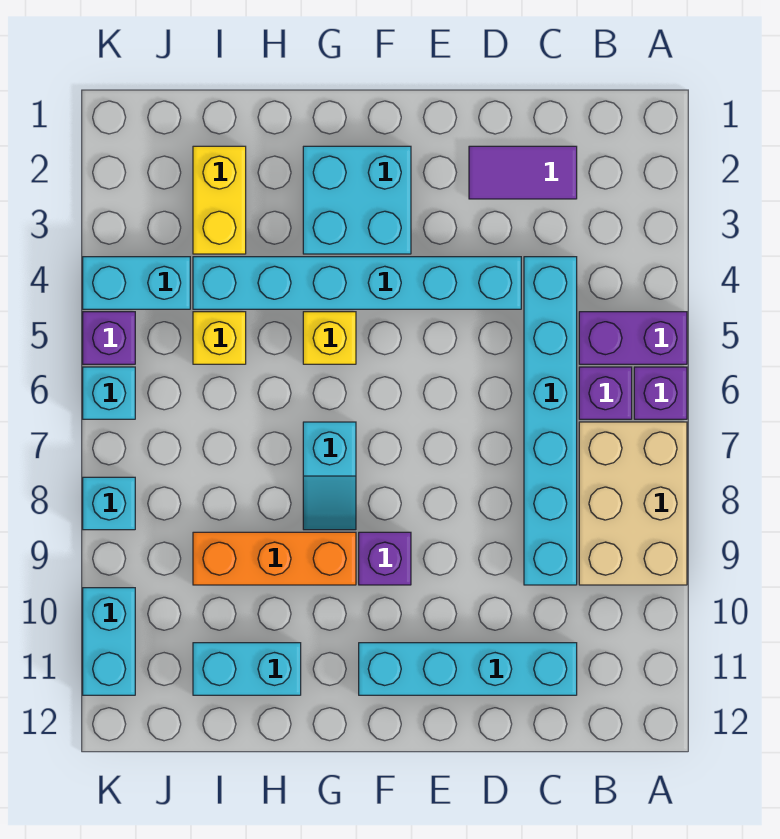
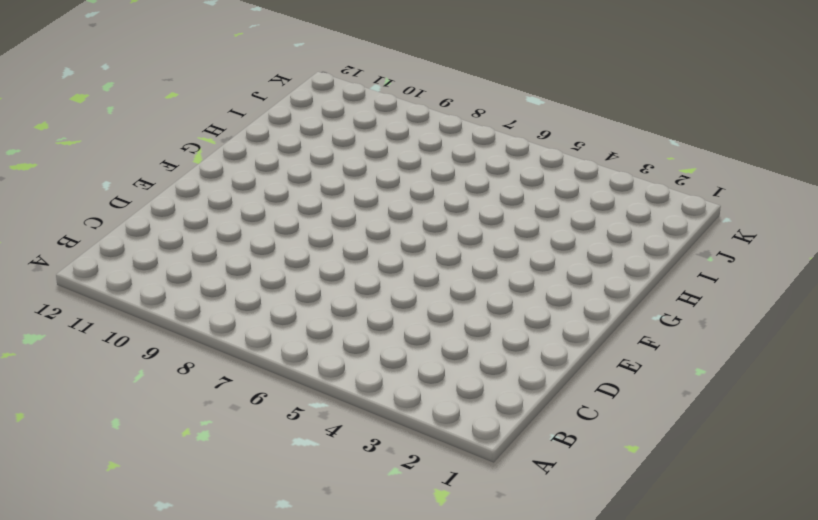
none -> purple 1x2 brick [579,312,687,364]
none -> purple 1x1 brick [634,367,687,419]
none -> tan 2x3 brick [579,422,687,585]

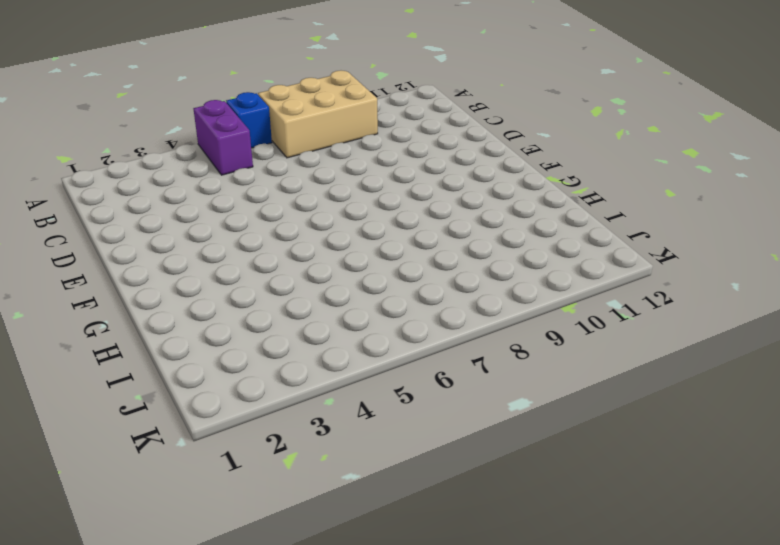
blue 1x1 brick [226,92,272,148] -> purple 1x1 brick [634,367,687,419]
none -> purple 1x1 brick [579,367,632,419]
none -> purple 1x2 tile [469,146,577,199]
none -> cyan 1x6 brick [524,257,577,585]

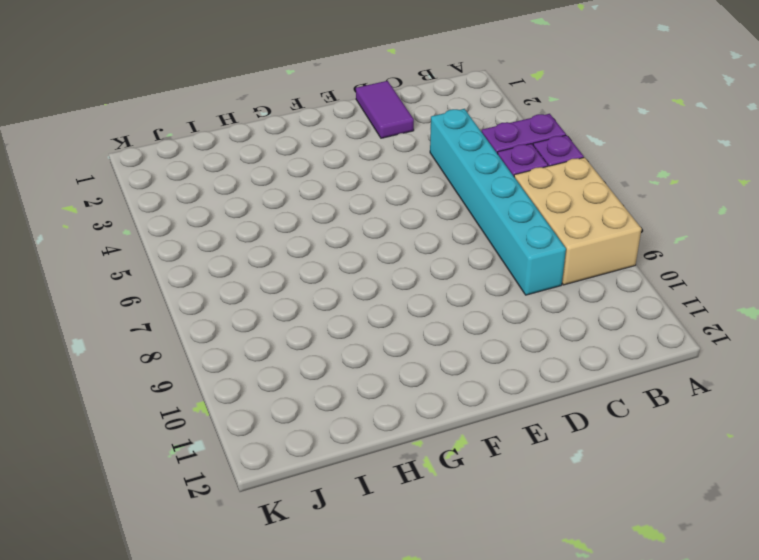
purple 1x2 tile [356,81,414,138] -> purple 1x2 tile turned to [469,146,577,199]
none -> cyan 1x4 brick [359,643,577,695]
none -> cyan 1x6 brick [193,257,521,309]
none -> cyan 2x2 brick [303,146,411,254]

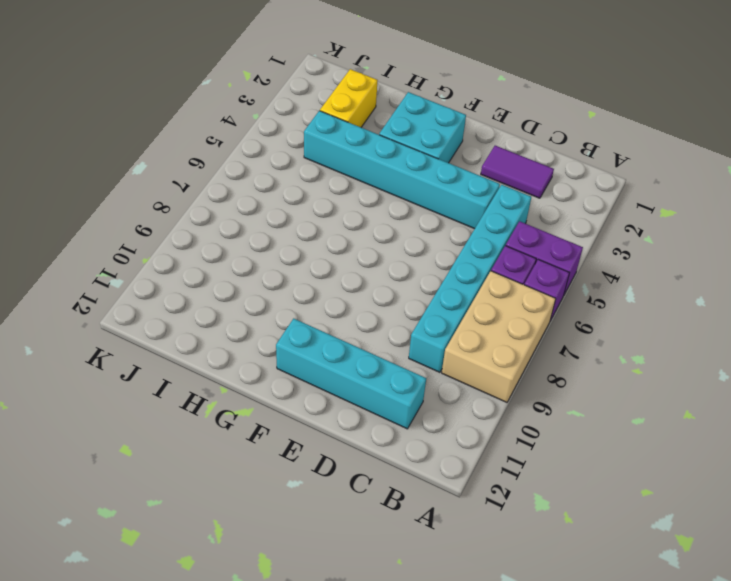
none -> purple 1x1 brick [359,532,411,585]
none -> yellow 1x1 brick [303,312,356,364]
none -> cyan 1x2 slope [303,422,356,530]

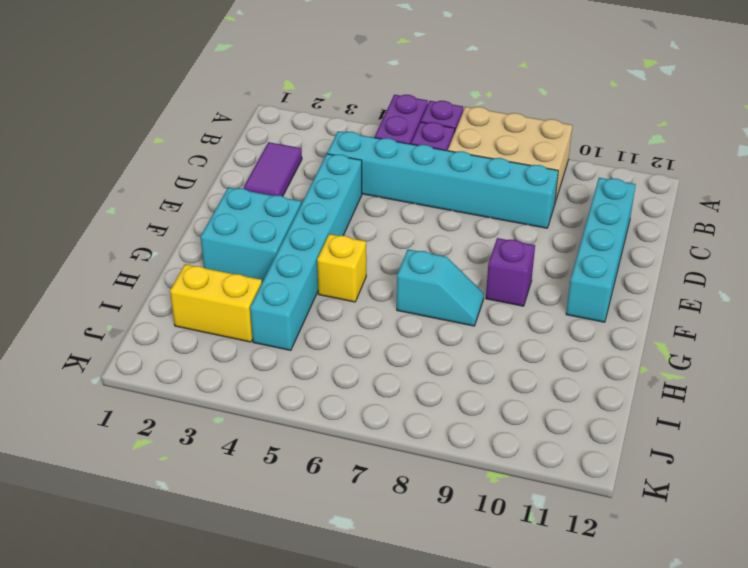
none -> orange 1x3 brick [193,532,356,585]
none -> cyan 1x2 brick [193,643,301,695]
none -> yellow 1x1 brick [193,312,246,364]

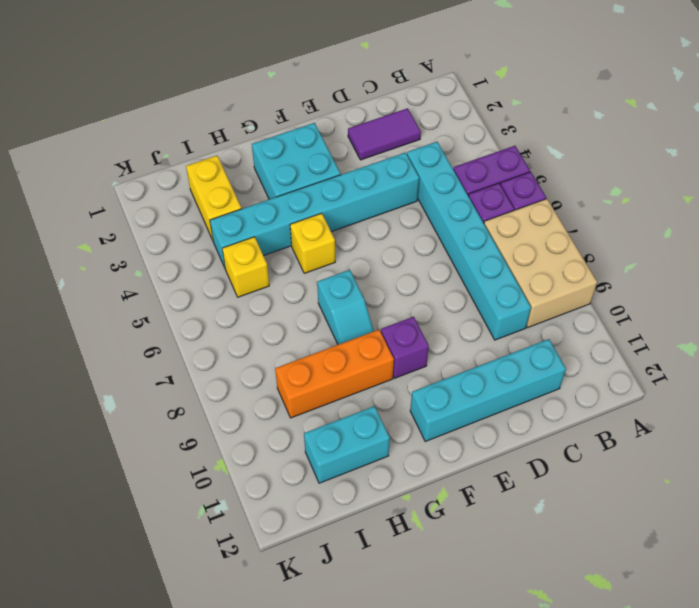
none -> cyan 1x2 brick [83,257,190,309]
none -> purple 1x1 brick [83,312,135,364]
none -> cyan 1x1 brick [83,367,135,419]

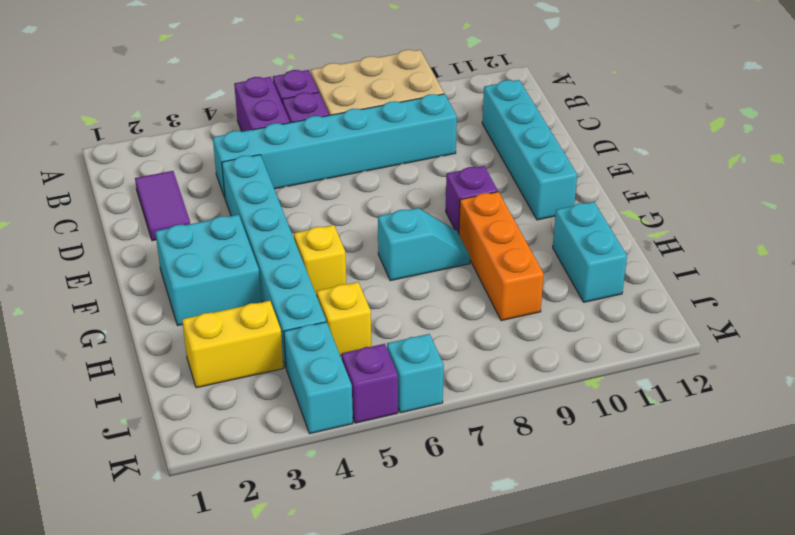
none -> cyan 1x1 brick [83,477,135,530]
none -> cyan 1x2 brick [83,588,135,695]

